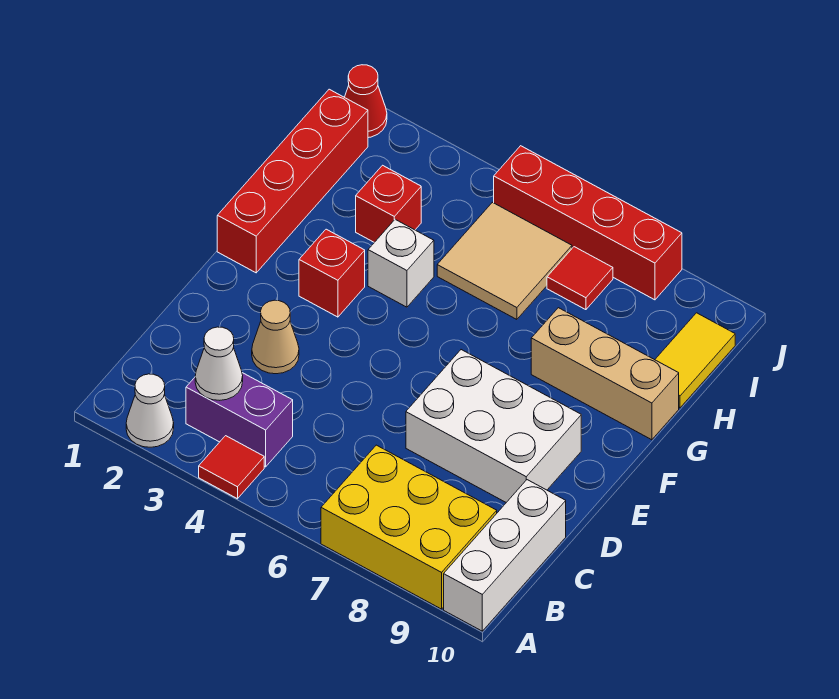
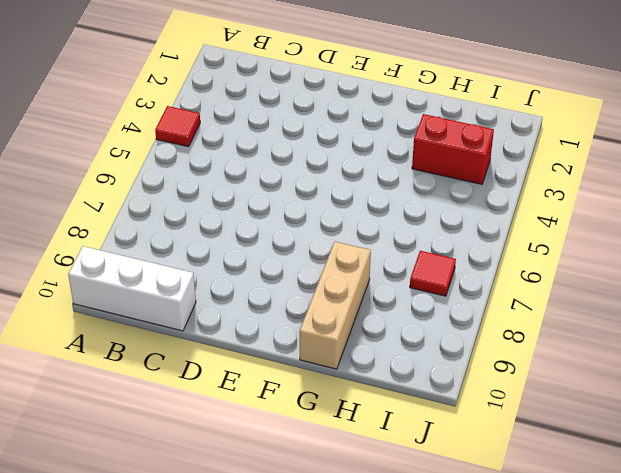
red 1x2 brick [412,114,494,184] -> red 1x1 brick [356,165,421,242]
none -> white 1x1 cone [126,374,174,447]
none -> yellow 2x3 brick [321,445,497,609]
none -> purple 1x2 brick [186,373,293,467]

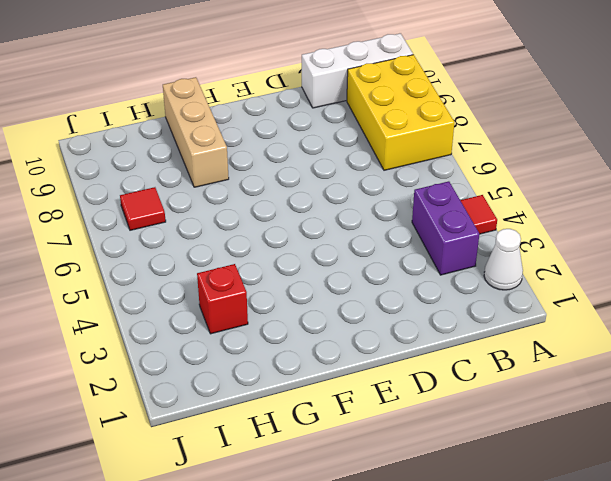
none -> tan 1x1 cone [252,300,299,374]
none -> white 2x3 brick [406,350,581,502]
none -> red 1x4 brick [217,89,368,273]

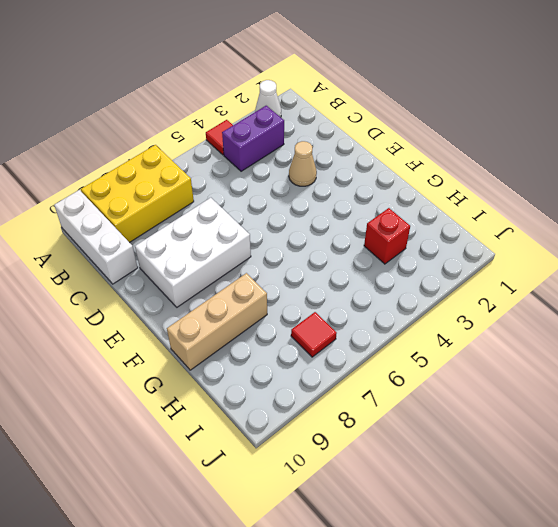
none -> red 1x4 brick [217,89,368,273]
none -> red 1x1 brick [299,229,365,317]
none -> white 1x1 brick [368,219,434,307]

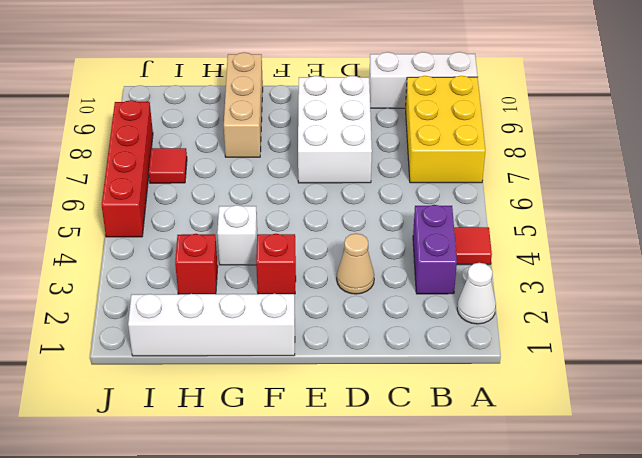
white 1x4 brick [128,294,295,356] -> red 1x4 brick [217,89,368,273]
none -> tan 2x2 tile [437,202,572,319]
none -> yellow 1x2 tile [655,313,735,408]
none -> red 1x1 cone [345,65,387,138]

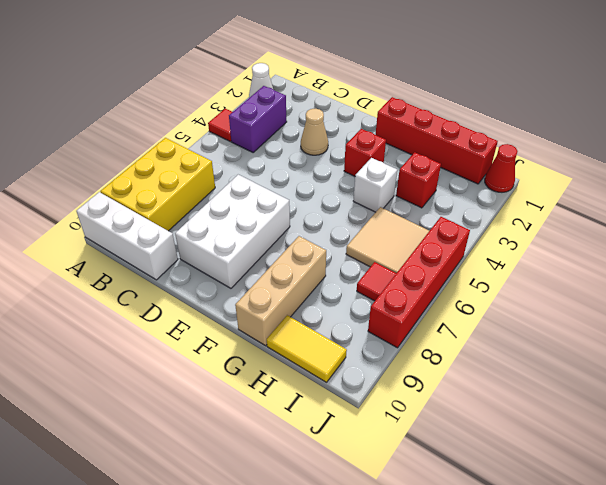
none -> white 1x1 cone [195,327,243,400]

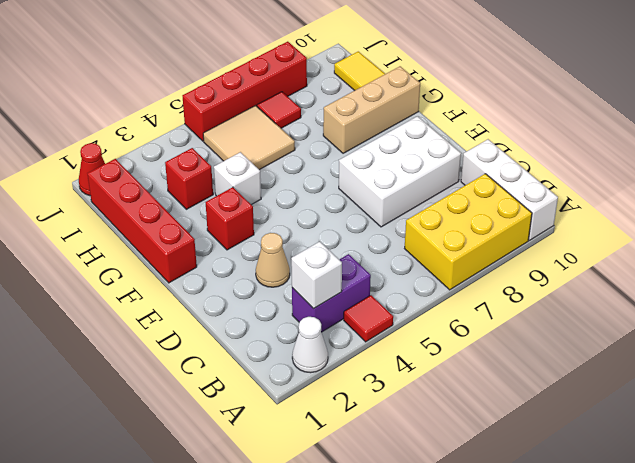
white 1x1 brick [291,242,342,309] -> white 1x1 cone [195,327,243,400]

